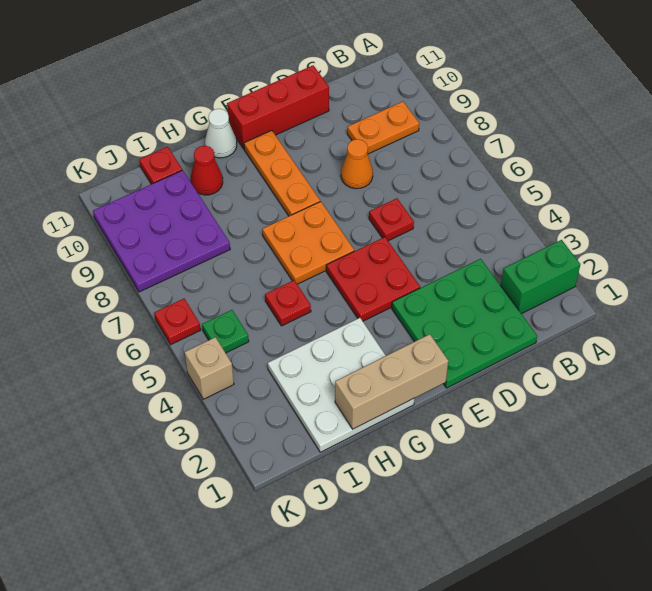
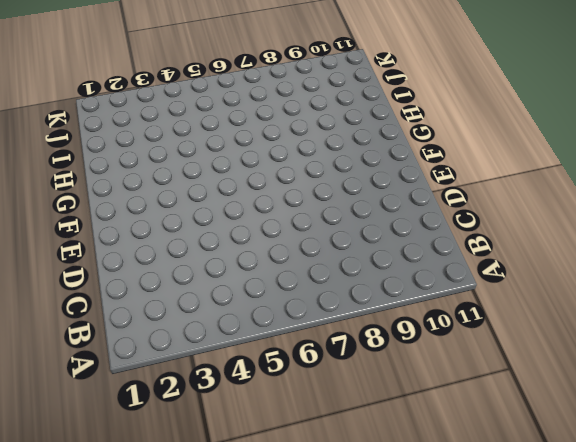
none -> green 1x2 brick [501,240,580,314]
none -> orange 1x2 plate [347,102,419,154]
none -> green 3x3 plate [392,259,537,388]

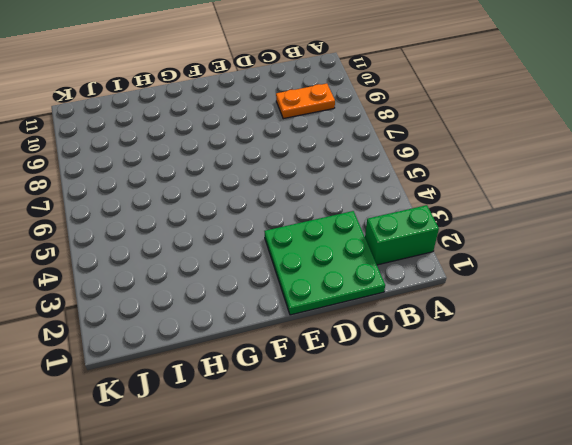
none -> red 1x1 plate [369,198,414,241]
none -> orange 1x1 cone [341,139,373,189]
none -> red 1x3 brick [227,65,329,149]

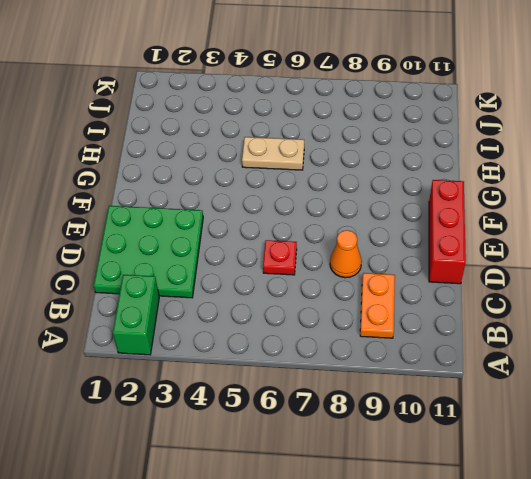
tan 1x2 plate [242,137,304,170] -> red 1x1 plate [265,280,311,326]
none -> red 2x2 plate [326,237,420,321]
none -> orange 2x2 plate [262,201,354,284]
none -> orange 1x3 plate [244,130,320,216]

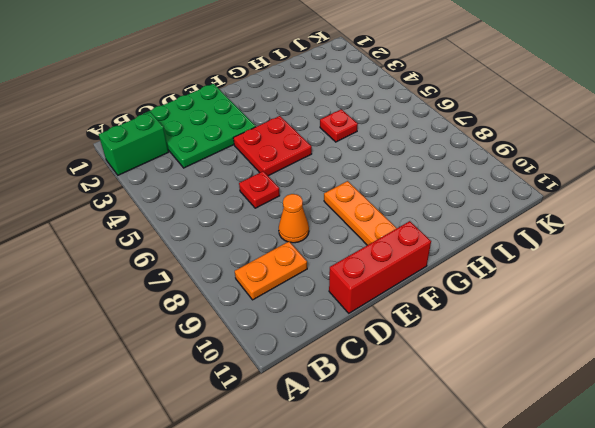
none -> orange 2x2 plate [262,201,354,284]
none -> white 3x3 plate [268,318,415,452]
none -> white 1x1 cone [205,109,237,158]

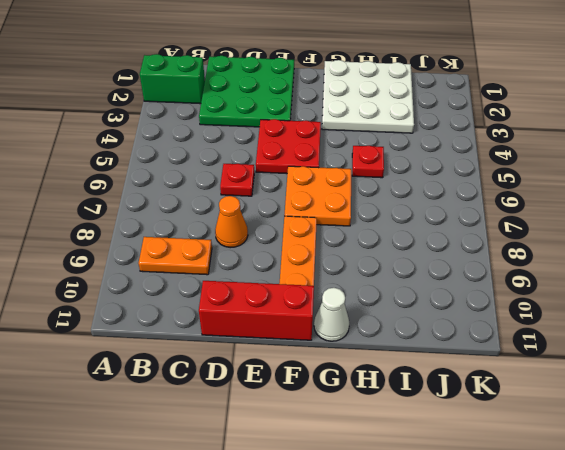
none -> red 1x1 cone [191,146,223,195]
none -> purple 3x3 plate [93,170,230,292]
none -> red 1x1 plate [139,147,182,184]

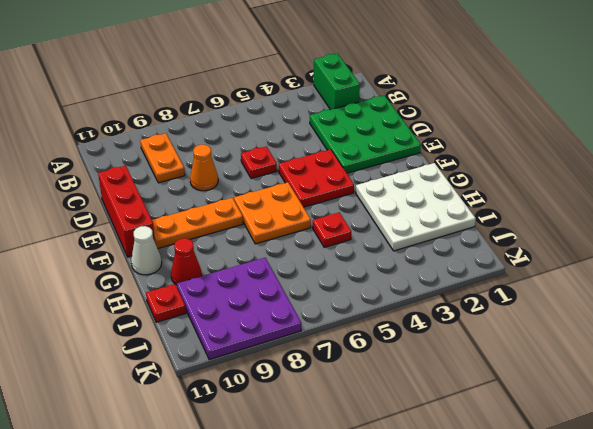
none -> green 1x1 plate [202,310,249,353]
none -> tan 1x1 brick [185,337,234,399]
none -> red 1x1 plate [154,299,201,345]

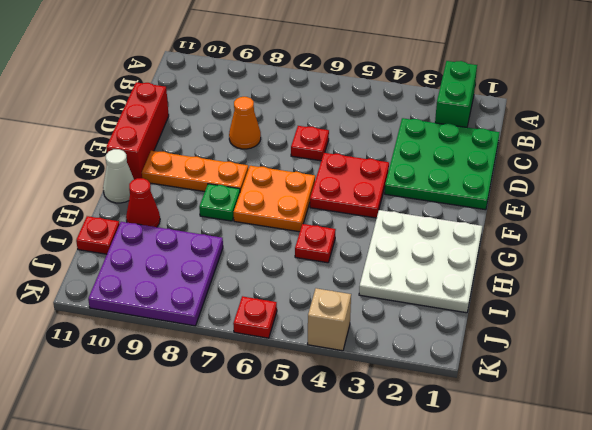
green 1x1 plate [199,184,240,221] -> green 1x1 plate moved to [202,310,249,353]
none -> orange 1x2 plate [347,102,419,154]
none -> tan 1x3 brick [335,334,448,429]

